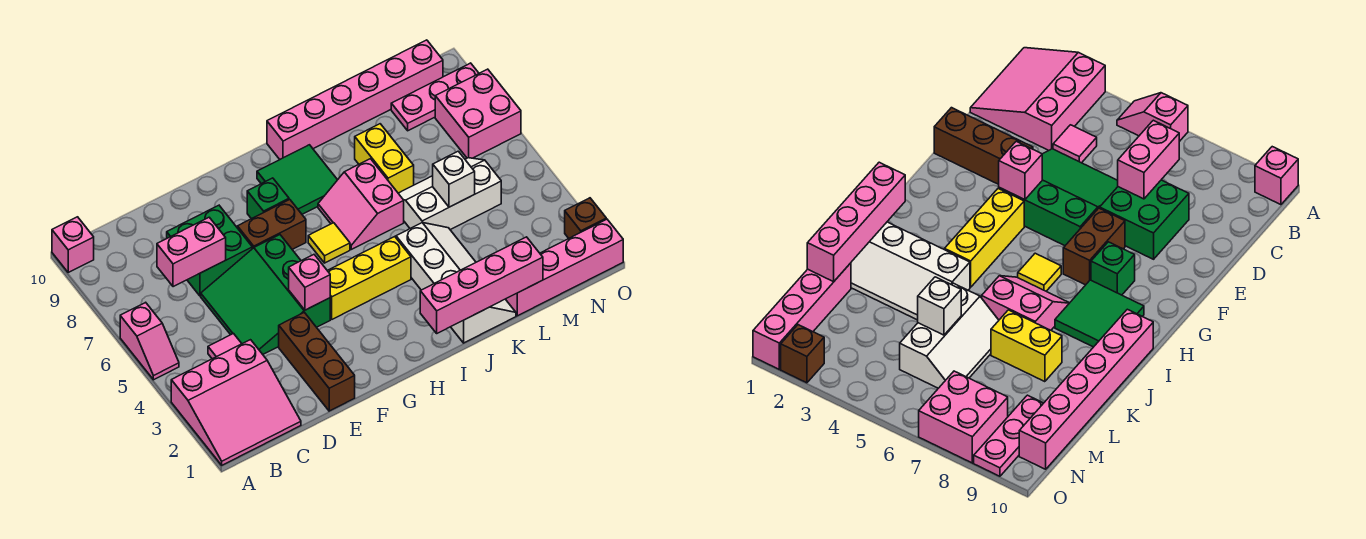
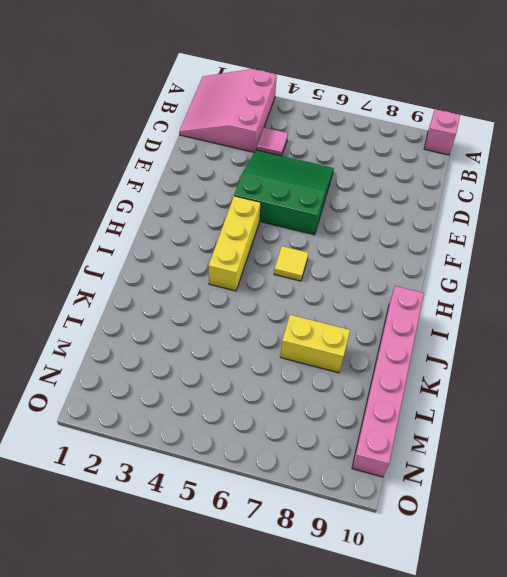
none -> pink 1x2 slope [120,302,179,380]
none -> green 2x2 brick [167,205,252,296]
none -> brown 1x3 brick [279,312,355,411]

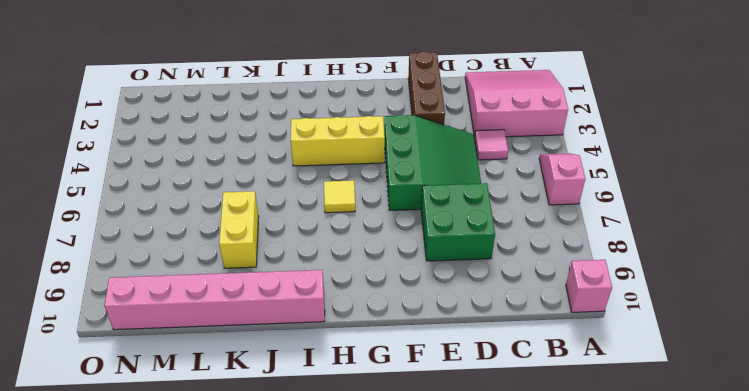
none -> brown 1x2 brick [237,200,306,249]
none -> green 1x1 brick [247,178,289,219]
none -> green 2x2 tile [257,145,337,214]

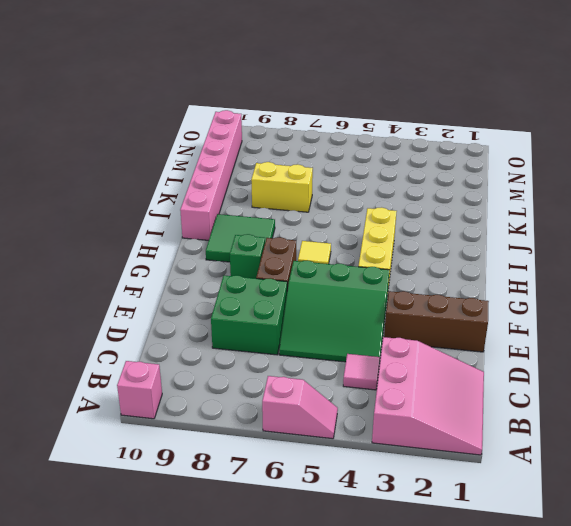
none -> pink 2x2 slope [318,159,404,249]
none -> white 2x4 slope [396,223,516,343]
none -> white 2x3 slope [398,158,501,230]

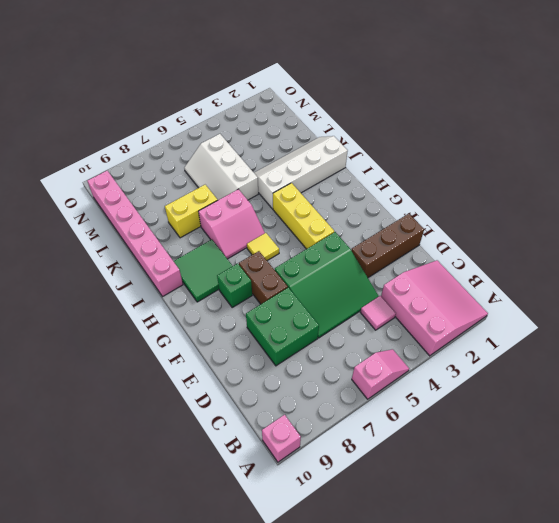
none -> pink 1x4 brick [506,219,623,316]
none -> pink 1x3 plate [391,63,479,131]
none -> pink 2x2 brick [435,69,521,158]

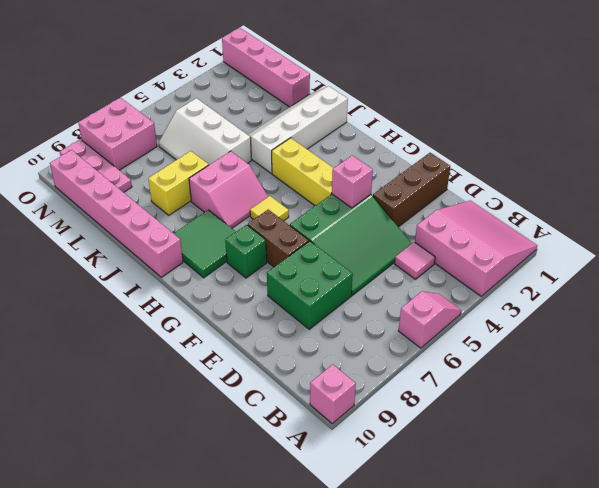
none -> brown 1x1 brick [565,198,606,238]
none -> pink 1x2 brick [157,217,226,287]
none -> pink 1x4 brick [420,237,543,333]

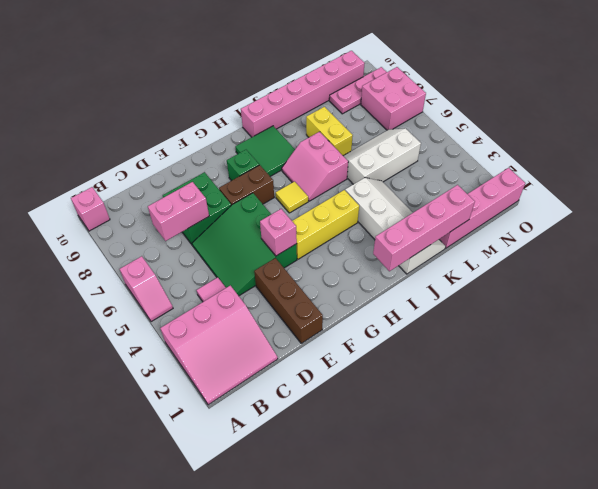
none -> brown 1x1 brick [565,198,606,238]
none -> white 1x1 brick [433,151,475,207]

